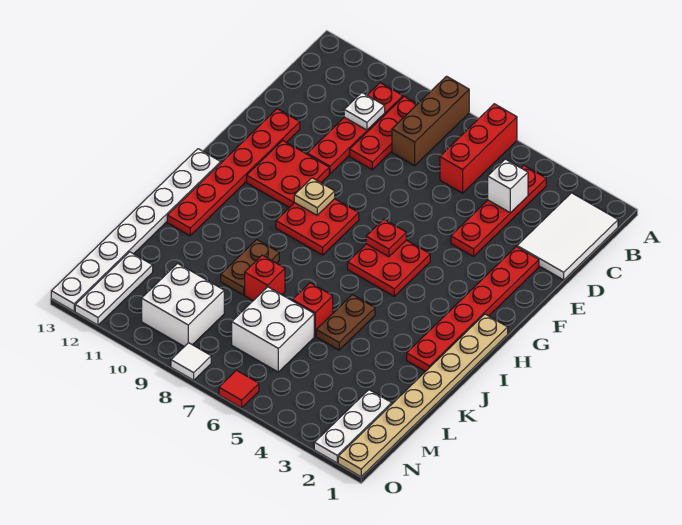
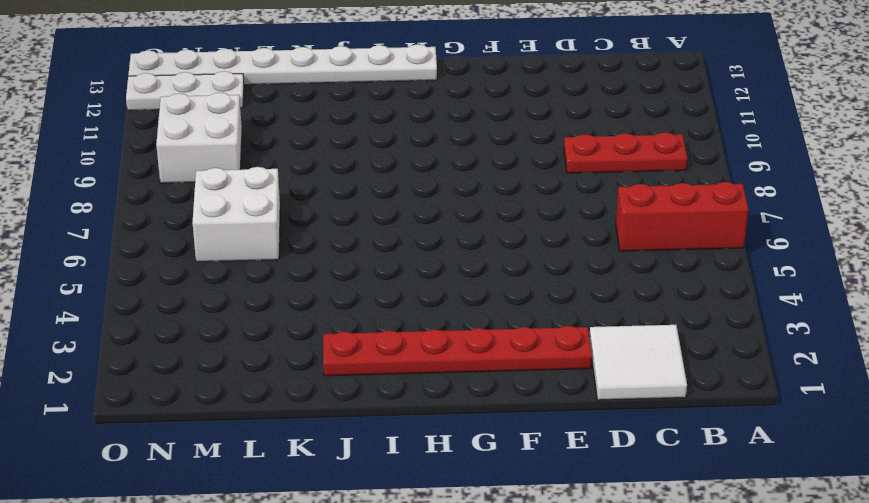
white 2x2 tile [589,325,687,400] -> white 2x3 tile [517,193,618,280]
none -> brown 1x3 brick [392,76,469,165]
none -> red 1x4 plate [451,165,546,256]
none -> red 1x4 plate [307,83,403,174]

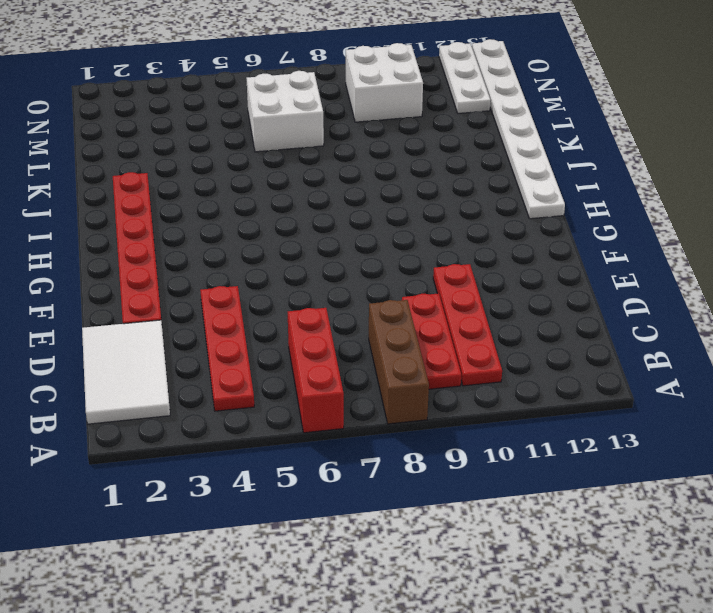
none -> red 1x6 plate [167,109,300,236]
none -> red 2x2 plate [247,140,329,208]
none -> red 2x2 plate [348,240,430,296]

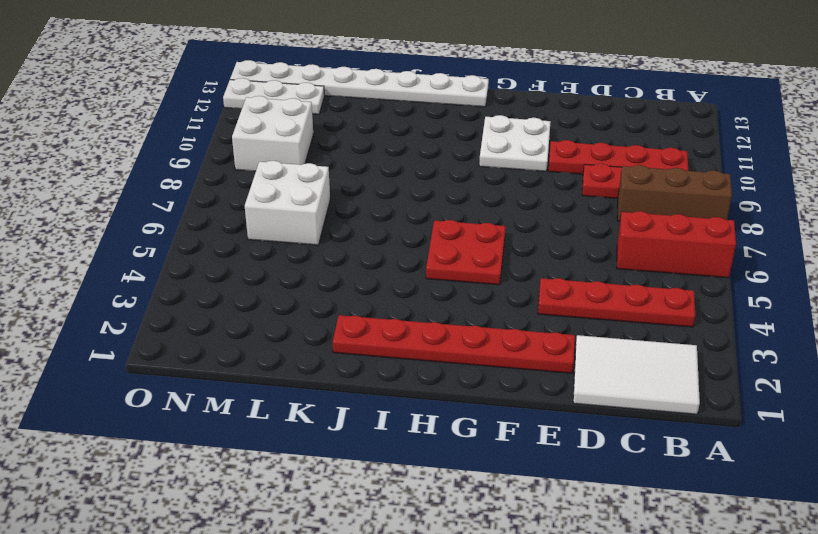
white 2x2 plate [479,115,551,171] -> red 2x2 plate [247,140,329,208]
none -> red 1x6 plate [167,109,300,236]
none -> red 2x2 plate [276,199,359,255]
none -> tan 1x8 plate [338,314,508,477]

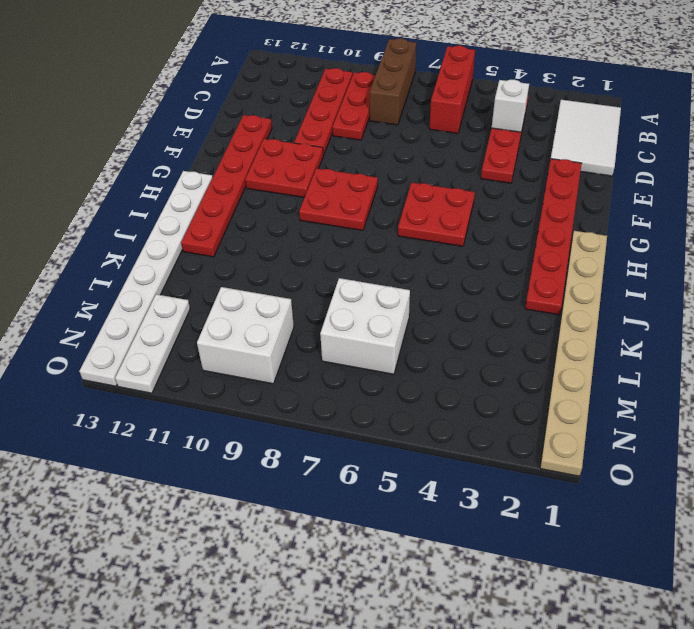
none -> brown 1x2 plate [316,295,375,350]
none -> brown 1x2 plate [221,240,279,295]
none -> red 1x1 brick [293,283,333,336]

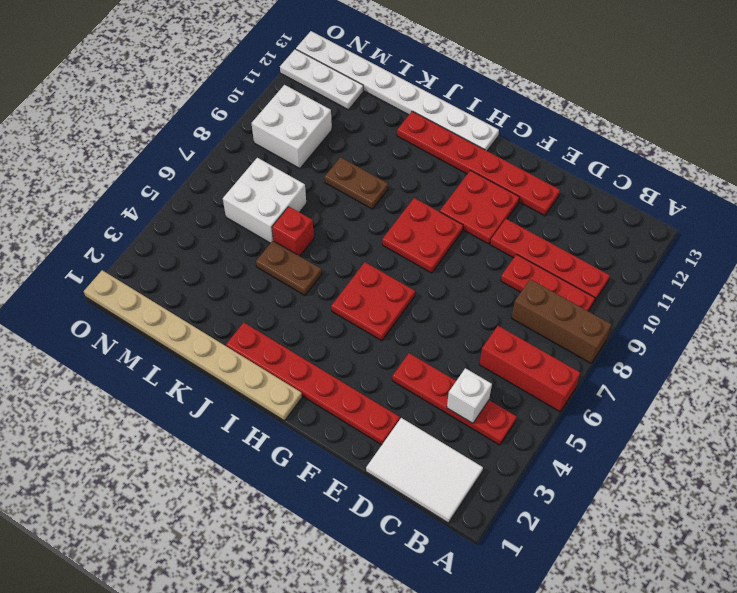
none -> red 1x1 brick [245,255,285,301]
none -> white 1x3 plate [314,390,392,463]
none -> red 1x1 tile [219,370,259,408]

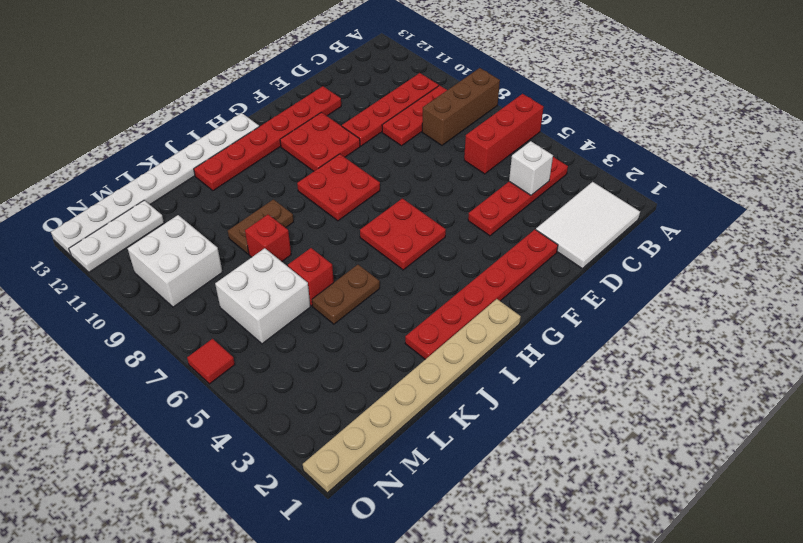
none -> white 1x3 plate [314,390,392,463]
none -> white 1x1 tile [171,343,211,380]
none -> white 1x1 plate [344,93,385,130]

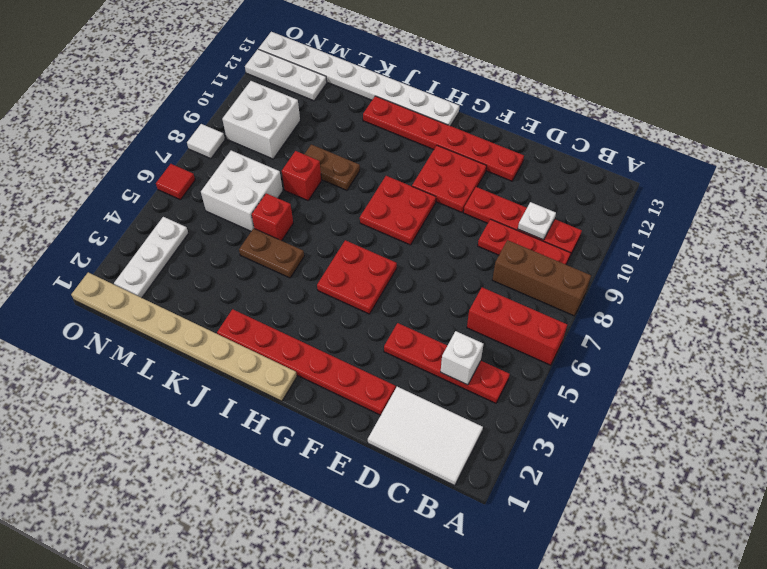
white 1x3 plate [114,217,188,298] -> white 1x3 plate turned to [314,390,392,463]
none -> red 1x1 plate [366,219,406,257]
none -> tan 1x1 plate [294,178,335,215]

